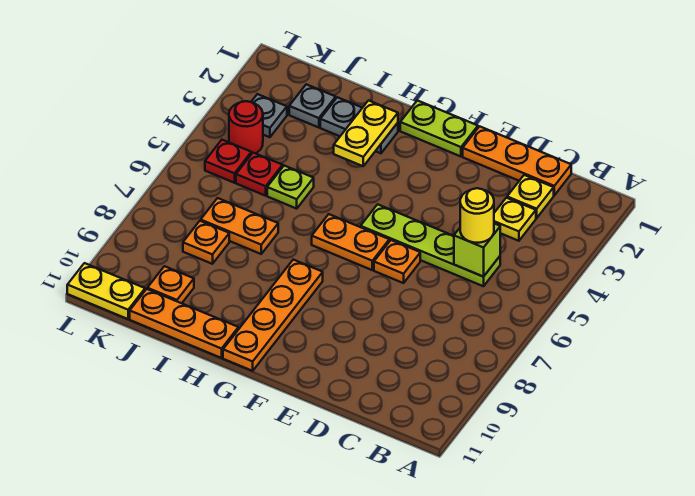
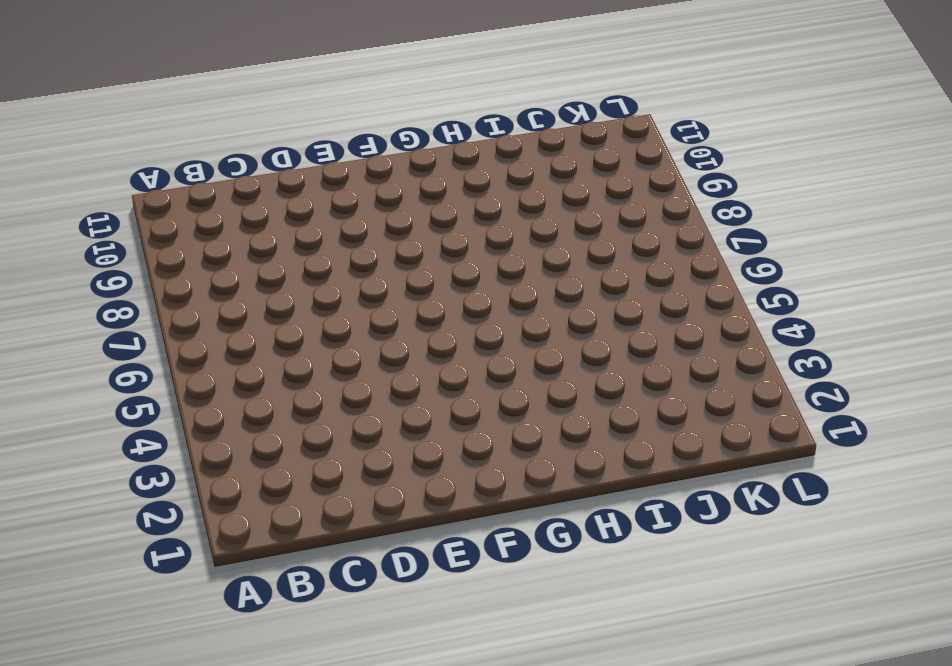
none -> orange 1x3 plate [463,126,571,195]
none -> yellow 1x1 plate [507,175,554,218]
none -> yellow 1x1 plate [494,198,536,241]

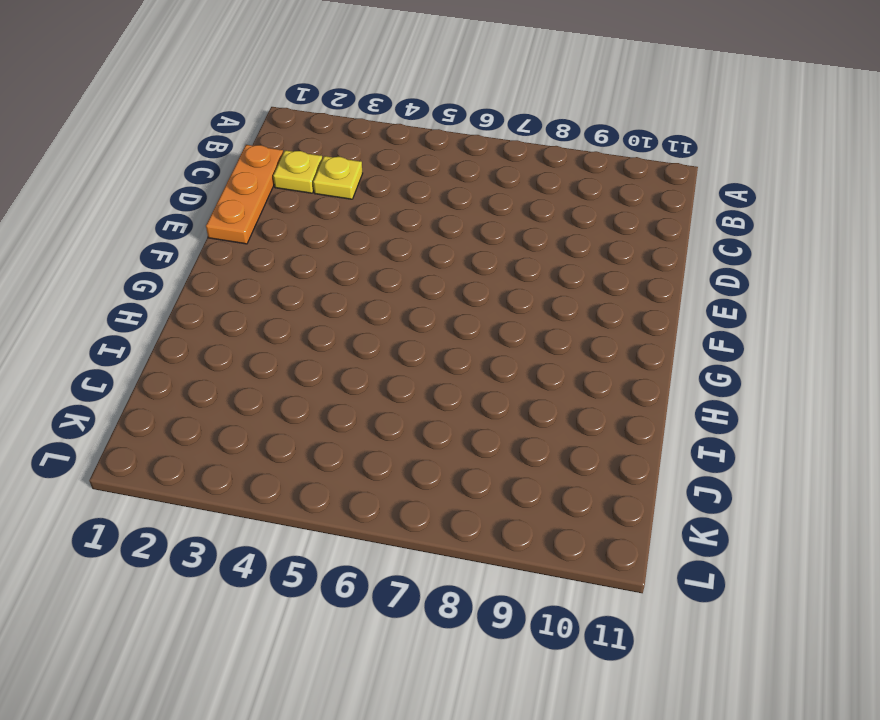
none -> lime 1x4 plate [361,204,500,286]
none -> orange 1x1 plate [374,240,420,283]
none -> lime 1x2 plate [400,100,478,156]

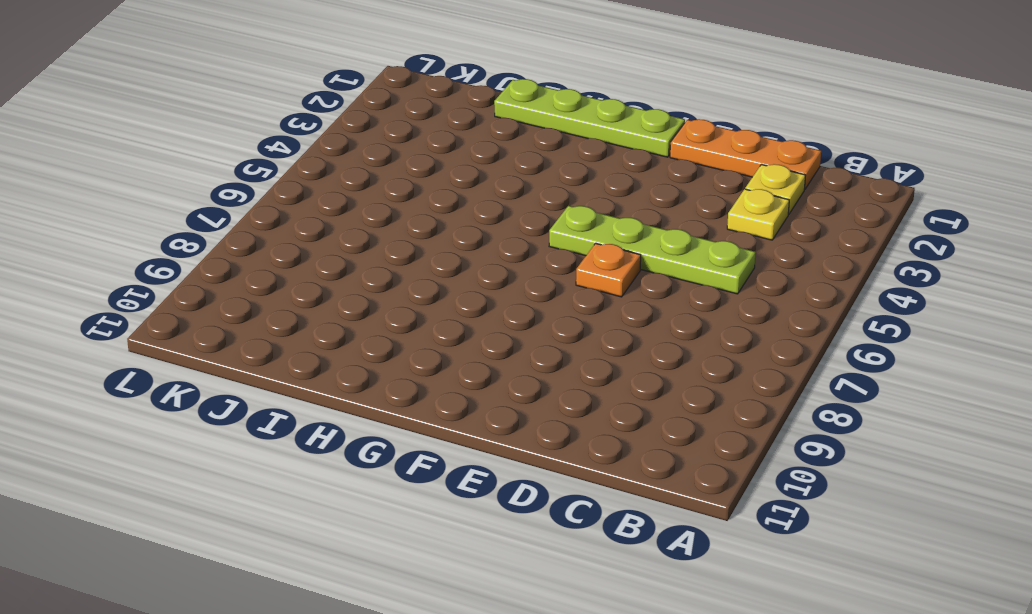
lime 1x4 plate [494,79,685,157] -> lime 1x2 plate [400,100,478,156]
none -> orange 1x2 plate [312,214,389,270]
none -> orange 1x4 plate [223,260,323,371]
none -> grey 1x2 plate [320,97,398,153]

